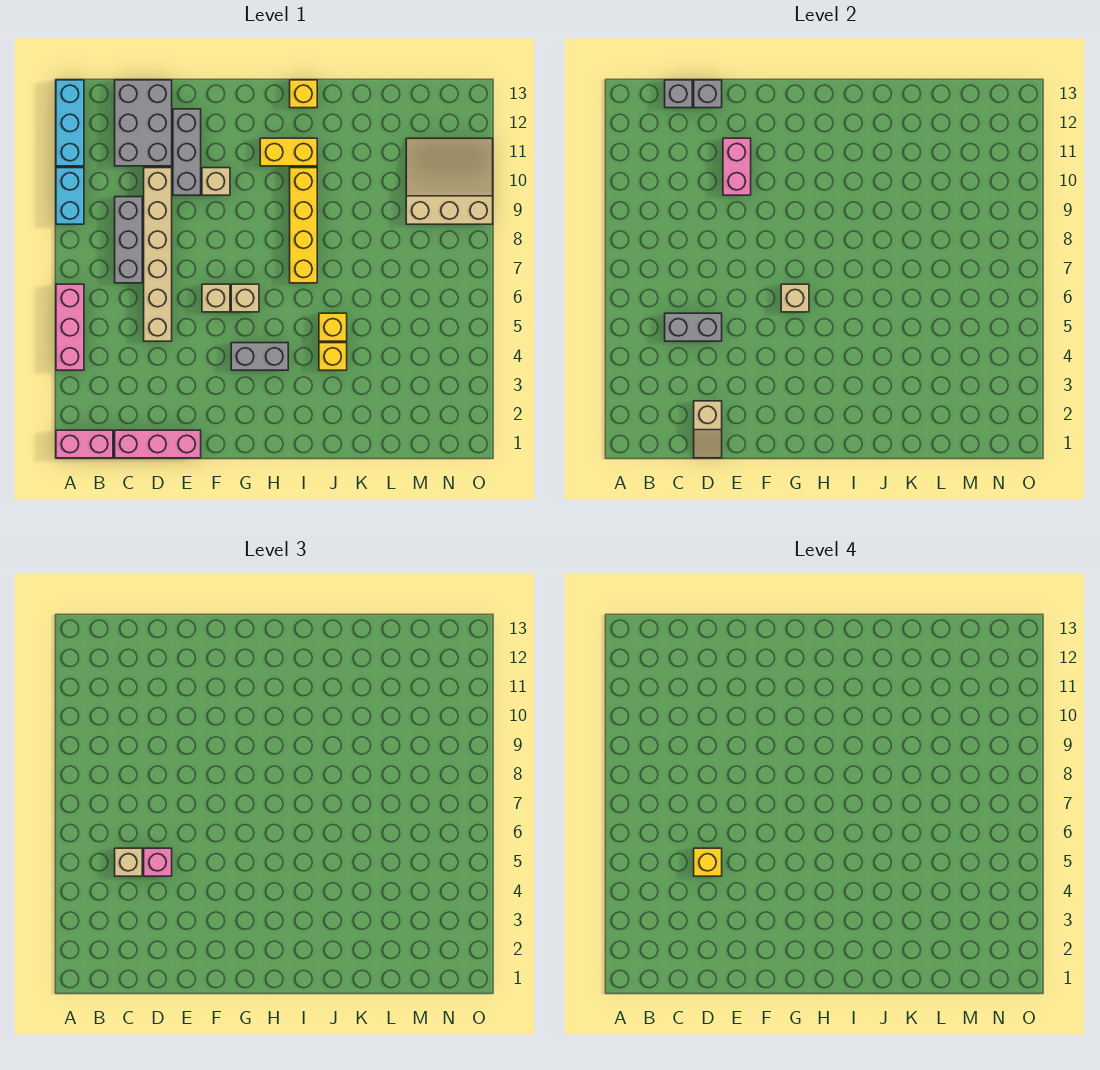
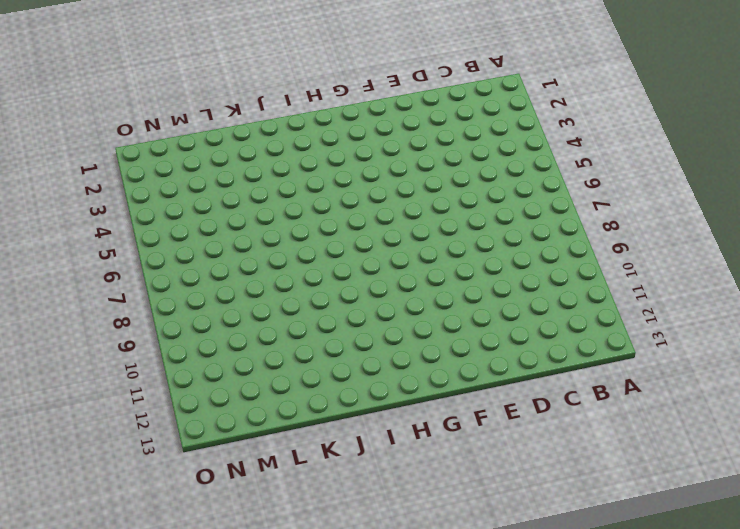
none -> pink 1x2 brick [56,430,113,458]
none -> pink 1x3 brick [56,284,84,370]
none -> cyan 1x2 brick [56,168,84,224]

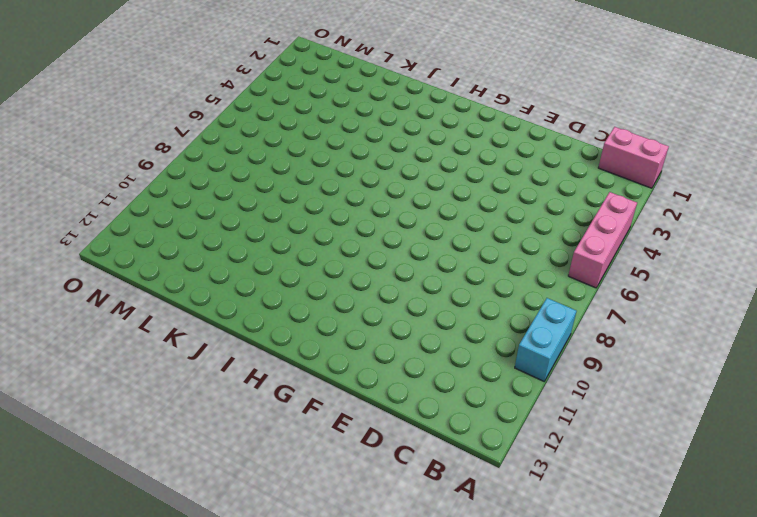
none -> cyan 1x3 brick [56,80,84,166]
none -> pink 1x3 brick [115,430,201,458]
none -> grey 1x3 brick [115,197,142,283]

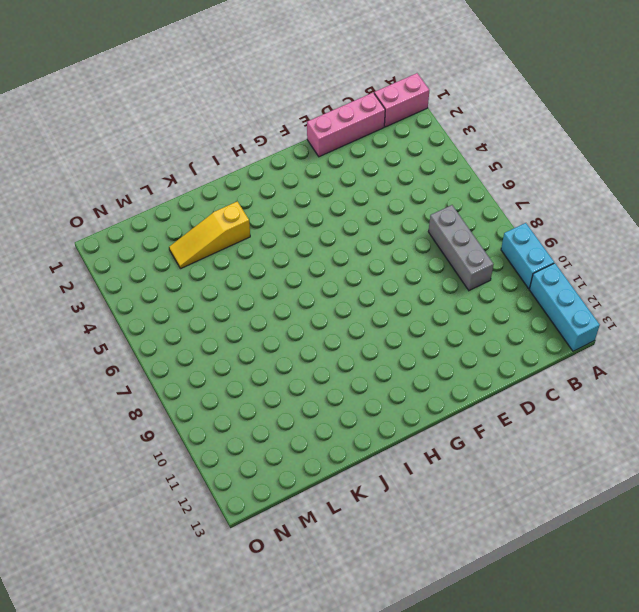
yellow 1x3 slope [169,201,250,269] -> none
none -> pink 1x3 brick [56,284,84,370]
none -> grey 2x3 brick [115,80,172,166]
none -> tan 1x6 brick [144,168,172,341]

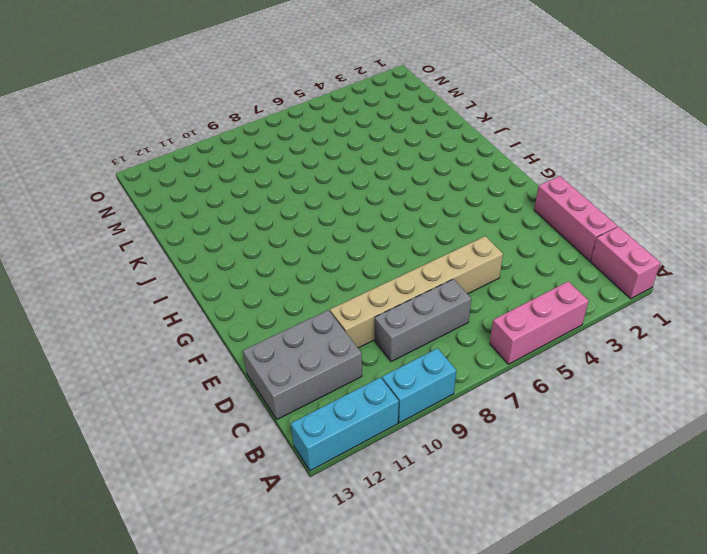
none -> grey 1x3 brick [173,109,201,195]
none -> tan 1x1 brick [202,284,230,312]
none -> tan 1x1 brick [202,168,230,195]

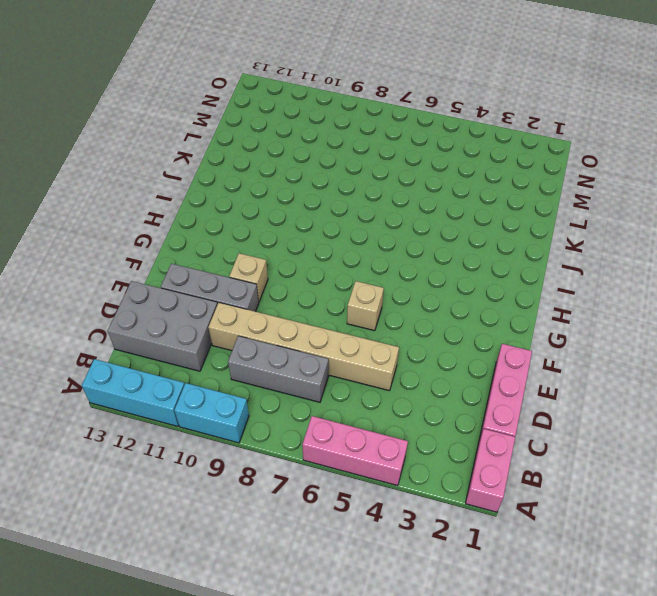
none -> grey 1x2 brick [231,343,288,370]
none -> tan 1x1 brick [231,284,259,312]
none -> yellow 1x2 brick [260,138,317,166]

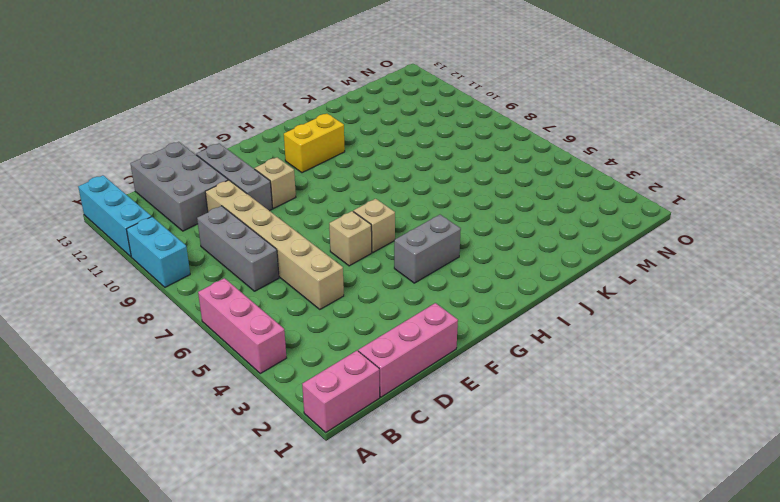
none -> yellow 1x4 brick [290,168,317,283]
none -> yellow 1x1 brick [290,80,317,108]
none -> yellow 1x1 brick [319,343,347,370]

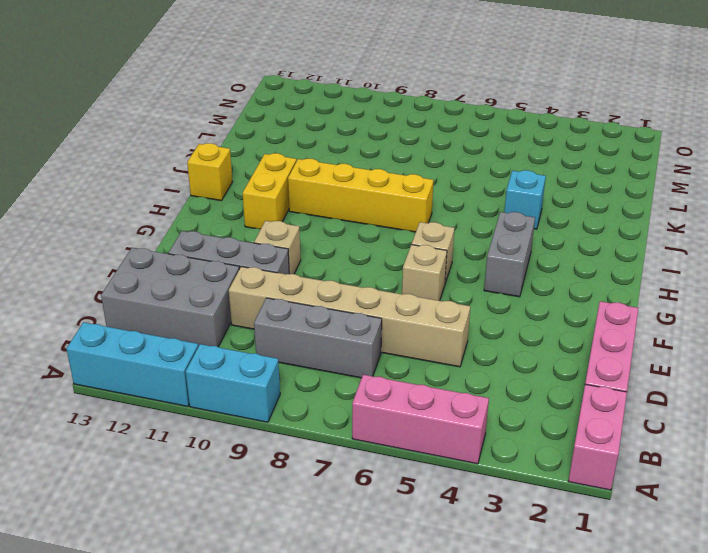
cyan 1x1 brick [504,170,546,229] -> yellow 1x1 brick [319,343,347,370]
none -> yellow 1x1 brick [319,313,347,341]
none -> tan 3x3 slope [406,138,493,224]
none -> grey 1x2 brick [665,313,722,341]

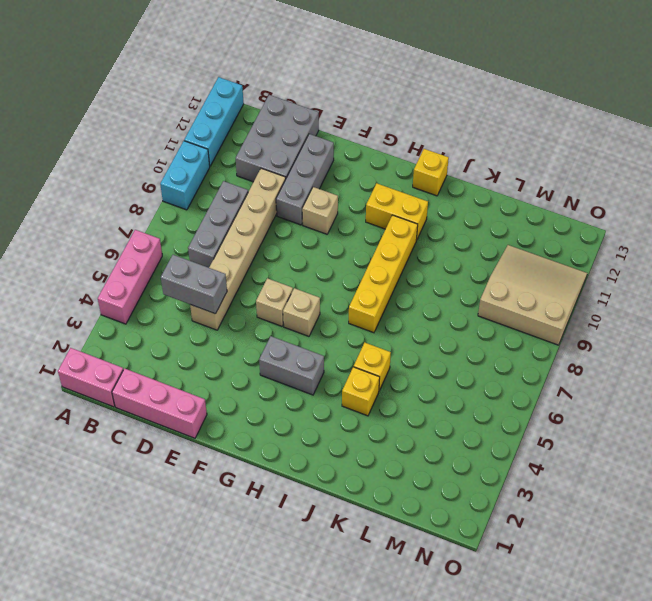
none -> grey 1x1 brick [665,80,692,108]
none -> tan 1x2 slope [694,401,722,458]
none -> grey 1x1 brick [694,80,722,108]

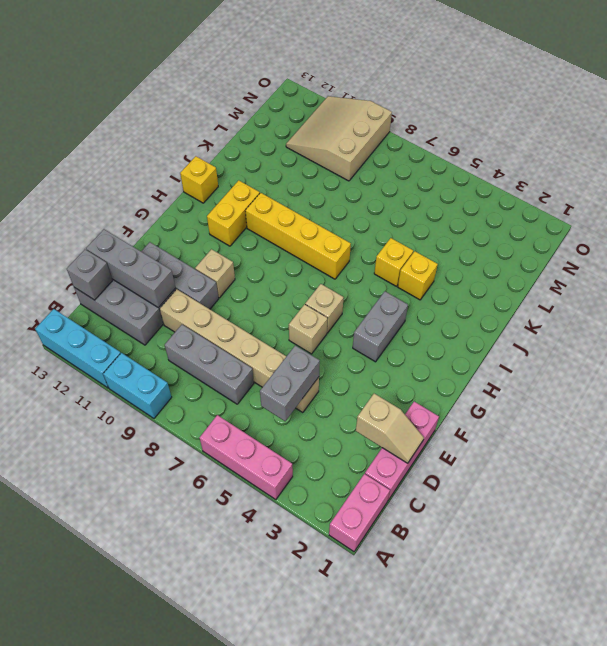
grey 1x3 brick [86,229,175,308] -> grey 1x1 brick [694,80,722,108]
none -> pink 1x2 brick [723,138,751,195]
none -> tan 1x1 brick [781,284,809,312]
none -> tan 1x1 brick [115,848,142,876]

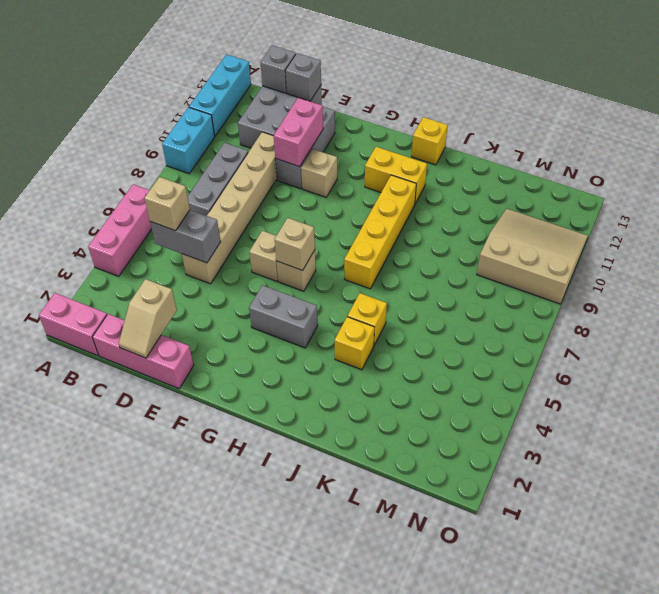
none -> pink 1x1 brick [144,848,172,876]
none -> yellow 1x1 brick [694,848,722,876]

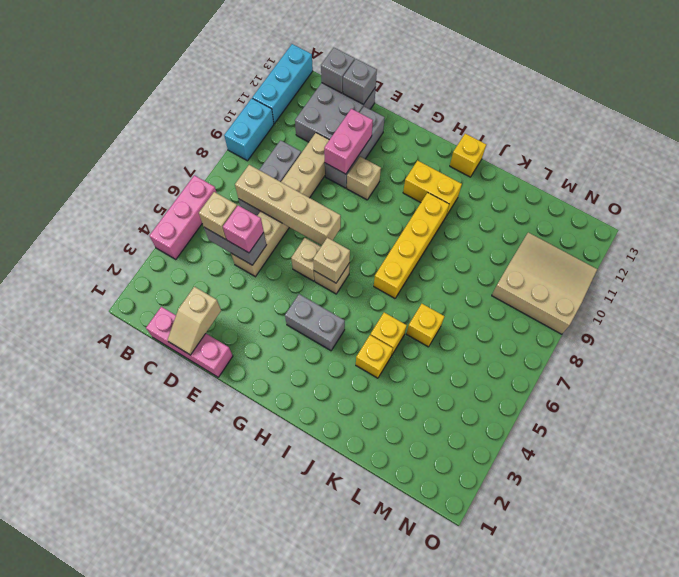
tan 1x4 brick [235,165,341,245] -> none
yellow 1x1 brick [406,304,444,347] -> yellow 1x1 brick moved to [694,848,722,876]
none -> pink 1x2 brick [56,430,113,458]

